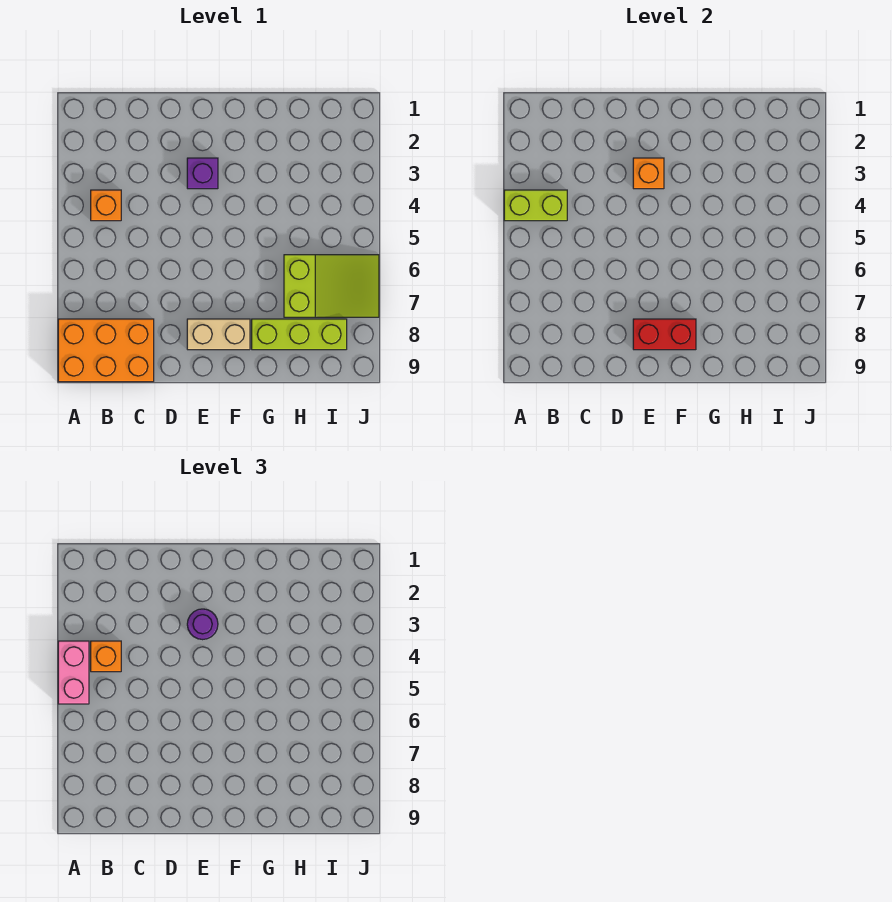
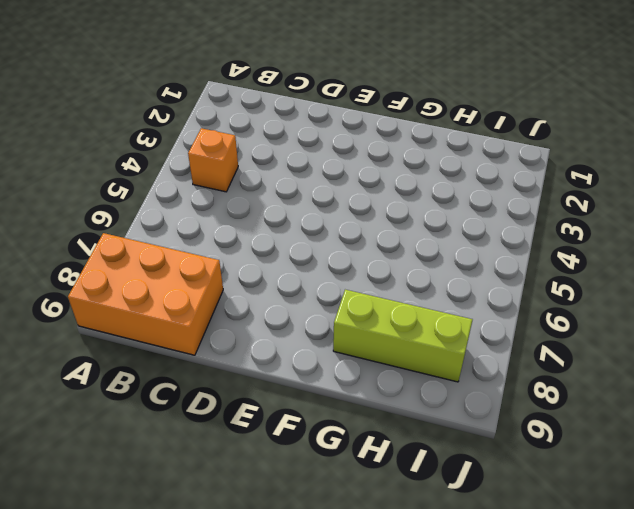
none -> purple 1x1 brick [187,158,218,189]
none -> tan 1x2 brick [187,319,250,350]
none -> lime 2x3 slope [284,255,379,317]

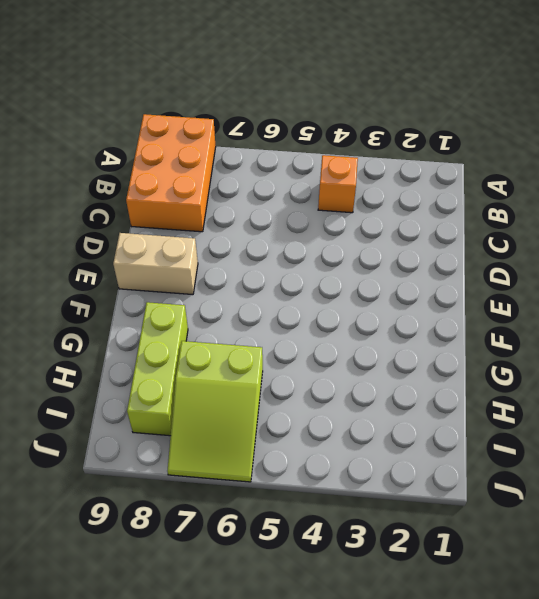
tan 1x2 brick [113,233,198,295] -> tan 1x2 brick turned to [187,319,250,350]
none -> purple 1x1 brick [187,158,218,189]
none -> lime 1x2 brick [504,190,567,221]
none -> orange 1x1 brick [633,158,664,189]

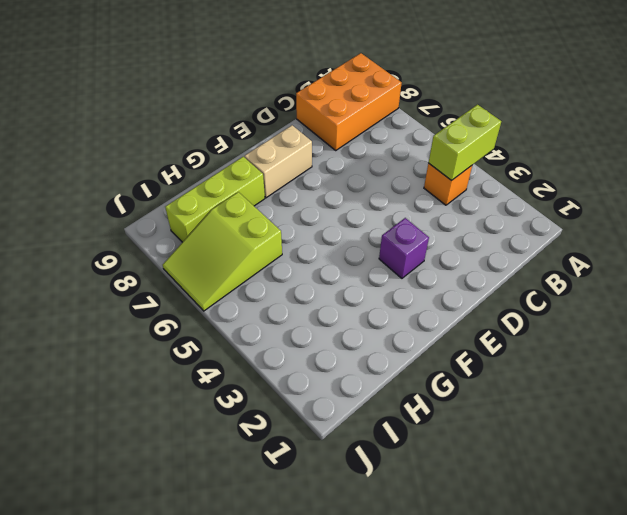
none -> orange 1x1 brick [633,158,664,189]
none -> red 1x2 brick [633,319,696,350]
none -> pink 1x2 brick [58,641,89,704]

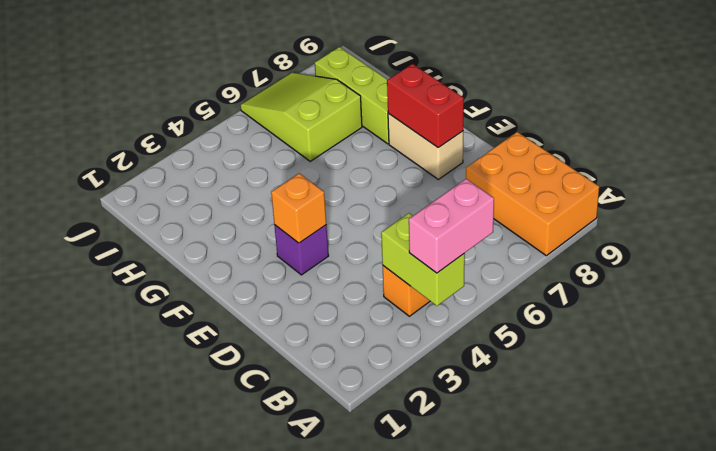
none -> orange 1x1 brick [91,641,121,672]
none -> purple 1x1 round brick [187,609,218,640]

